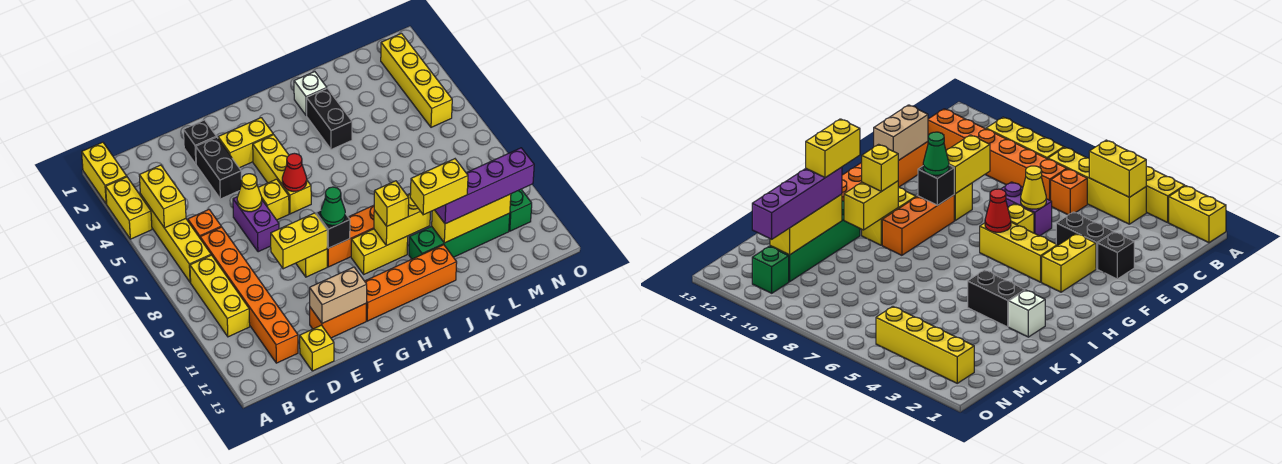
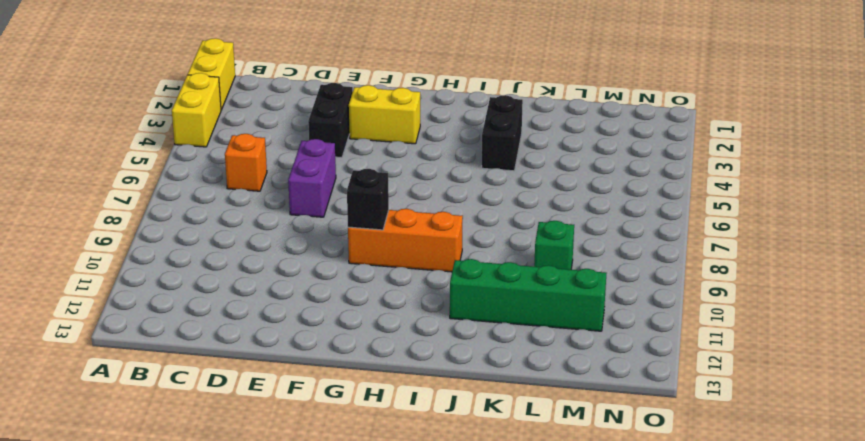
green 1x1 brick [534,221,574,270] -> green 1x1 brick moved to [509,189,532,231]
none -> yellow 1x4 brick [140,194,211,282]
none -> yellow 1x3 brick [190,255,250,337]
none -> orange 1x6 brick [200,227,298,363]
none -> yellow 1x1 brick [300,325,334,371]

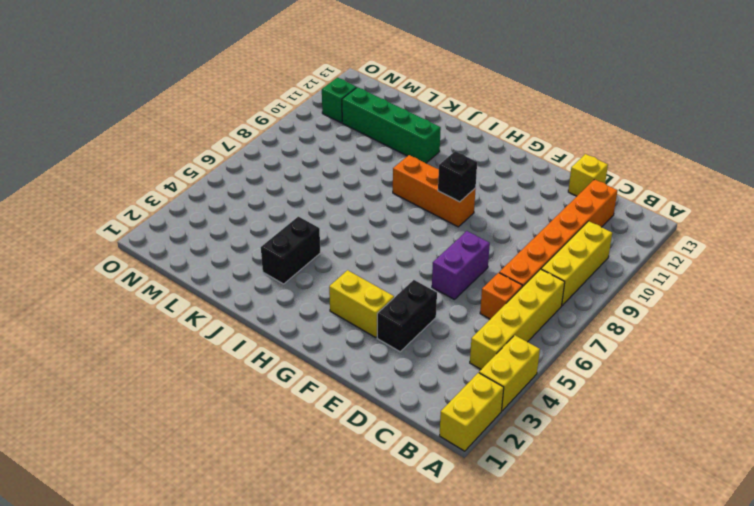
none -> black 1x1 brick [184,120,216,164]
none -> orange 1x2 brick [310,304,366,338]
none -> yellow 1x1 brick [258,179,289,220]
none -> yellow 1x1 brick [296,249,327,277]

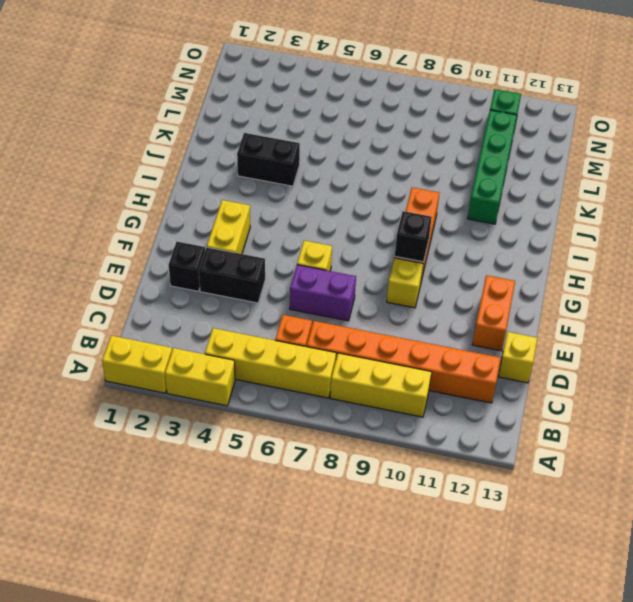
none -> yellow 1x3 brick [253,135,311,214]
none -> orange 1x4 brick [365,245,457,321]
none -> yellow 1x2 brick [351,229,408,274]
none -> white 1x1 brick [294,72,327,115]

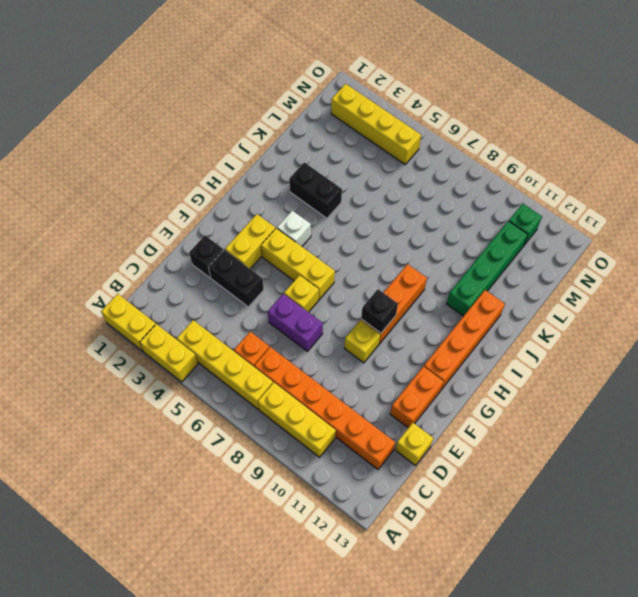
white 1x1 brick [277,211,311,246] -> white 1x1 brick moved to [294,72,327,115]
none -> yellow 1x2 brick [351,229,408,274]
none -> yellow 1x2 brick [139,165,186,228]
none -> yellow 1x1 cone [237,174,262,212]
none -> yellow 1x2 brick [271,213,327,269]

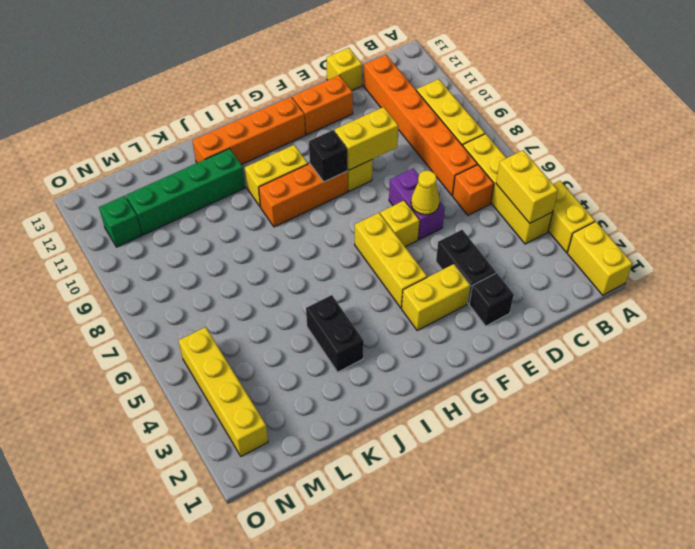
none -> white 1x1 brick [294,72,327,115]
none -> tan 1x2 brick [310,267,367,323]
none -> red 1x1 cone [282,153,307,192]
none -> yellow 1x2 brick [374,193,430,246]

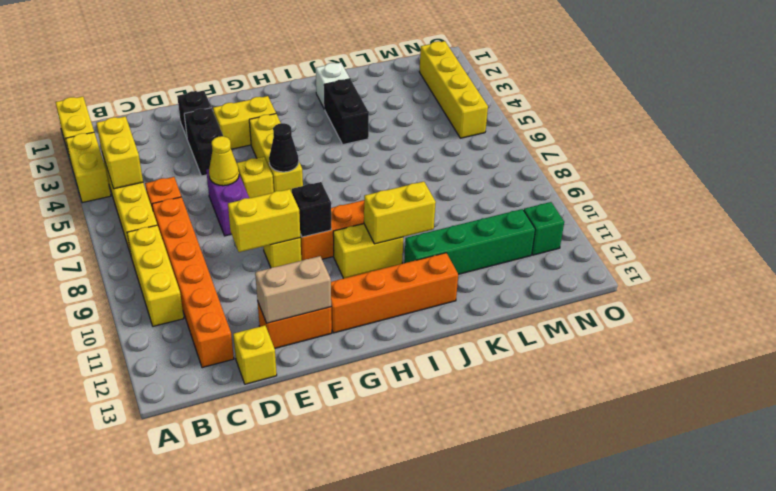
black 1x1 cone [269,123,299,172] -> red 1x1 cone [282,153,307,192]
none -> yellow 1x3 brick [432,194,511,243]
none -> green 1x1 cone [321,187,345,226]
none -> yellow 1x1 brick [374,181,409,226]
none -> purple 1x4 brick [435,148,534,224]

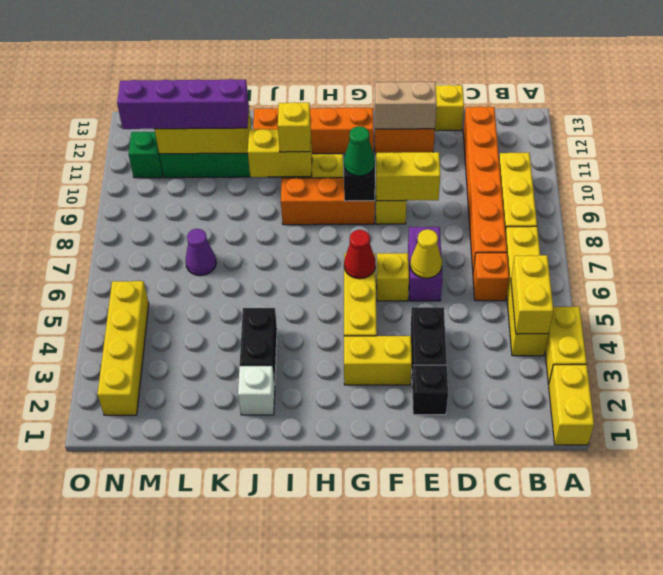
purple 1x1 cone [186,229,216,276] -> none
none -> yellow 1x2 brick [410,159,468,215]

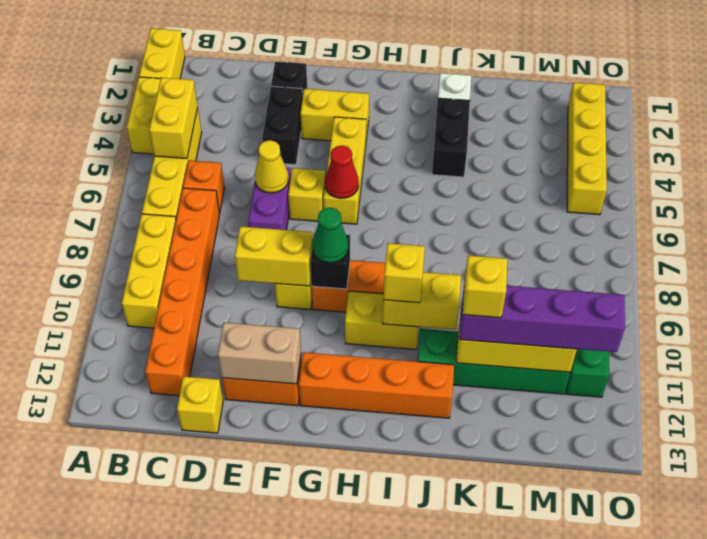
yellow 1x1 brick [463,255,507,318] -> yellow 1x2 brick [410,159,468,215]

